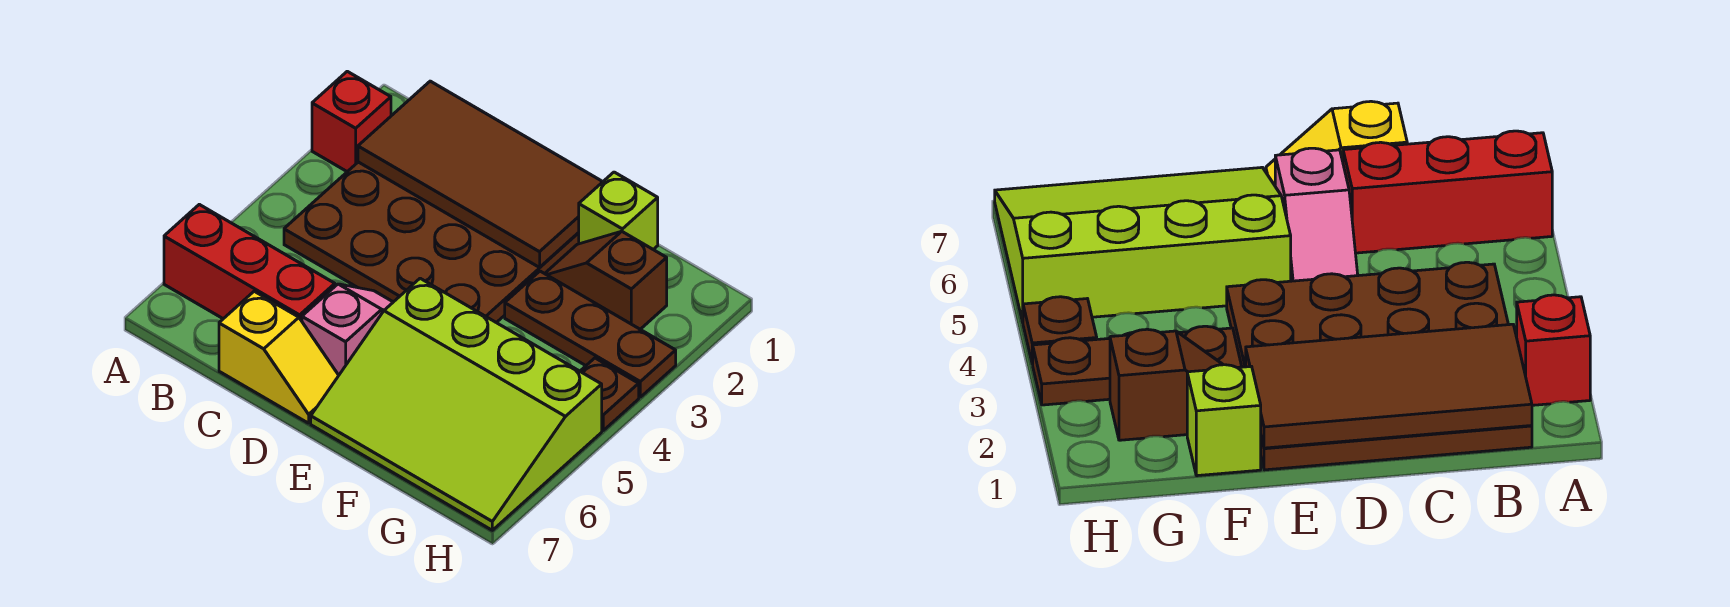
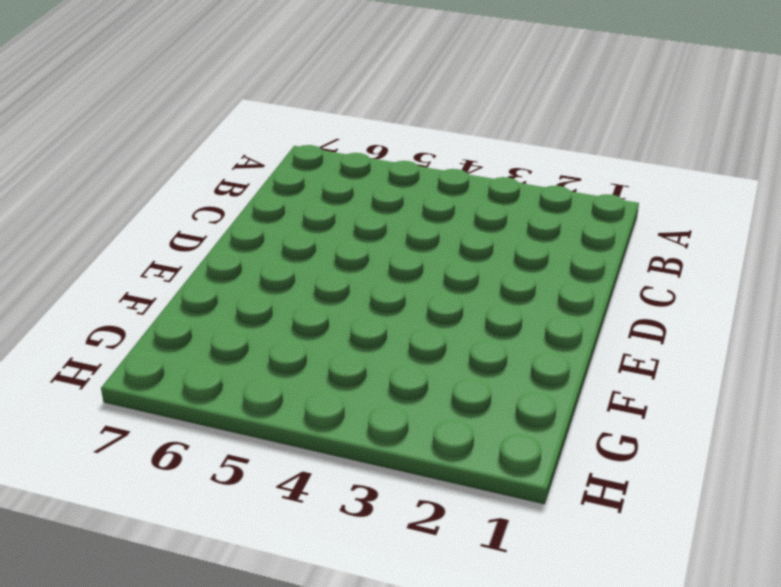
none -> red 1x1 brick [312,71,391,172]
none -> red 1x3 brick [164,204,335,321]

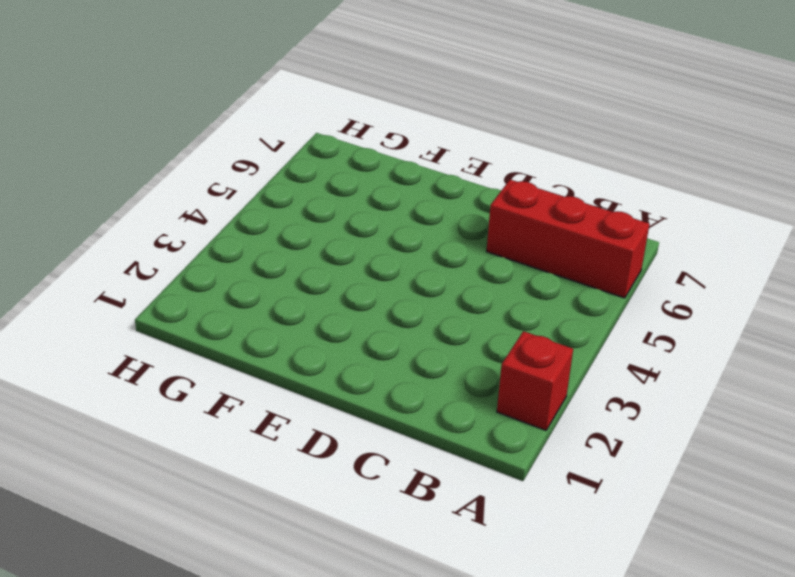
none -> brown 4x4 plate [284,162,579,323]
none -> yellow 1x2 slope [219,291,339,423]

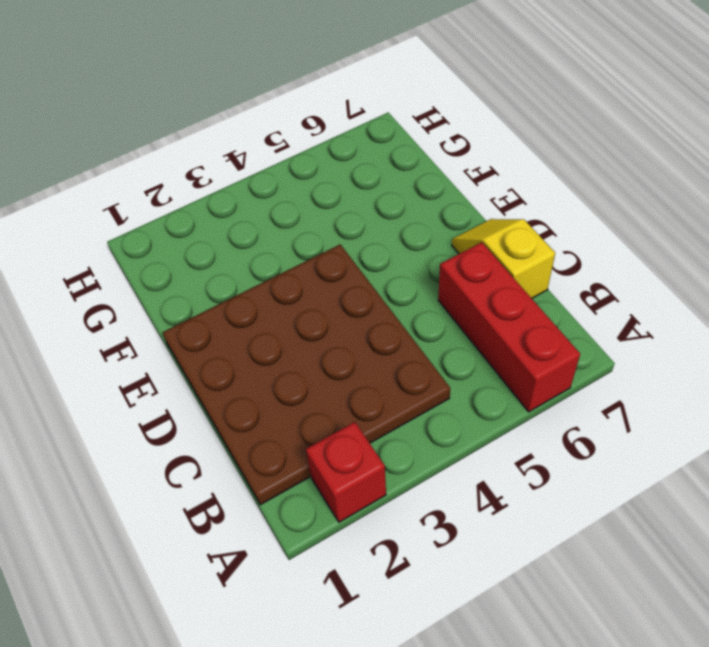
none -> pink 1x2 slope [302,284,393,375]
none -> lime 3x4 slope [311,278,602,530]

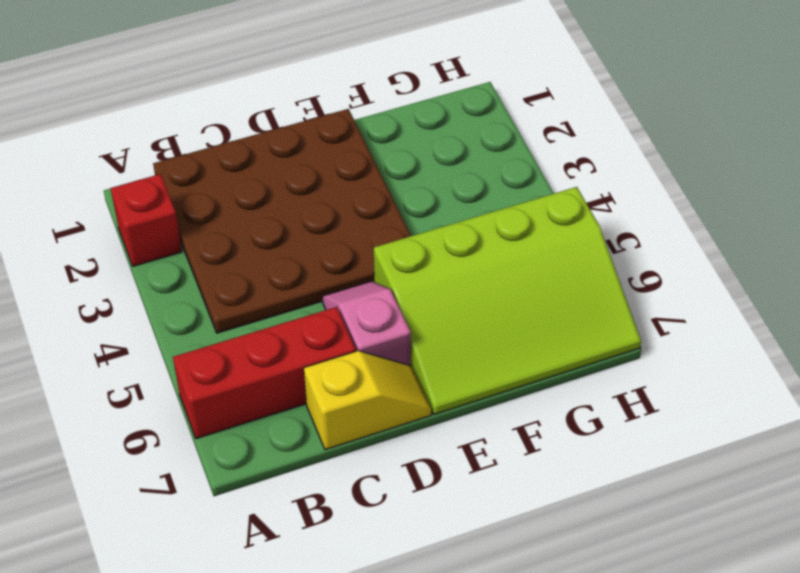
none -> lime 1x1 brick [579,172,658,250]
none -> brown 1x2 slope [545,231,667,329]

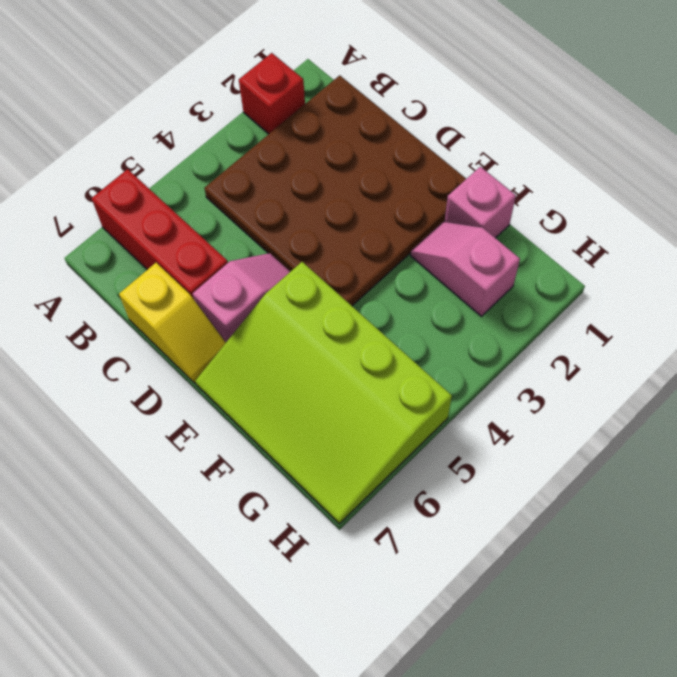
pink 1x1 brick [445,167,516,238] -> lime 1x1 brick [579,172,658,250]
pink 1x2 slope [411,222,520,316] -> brown 1x2 slope [545,231,667,329]
none -> brown 1x3 plate [505,271,676,397]
none -> brown 1x1 plate [580,358,639,430]

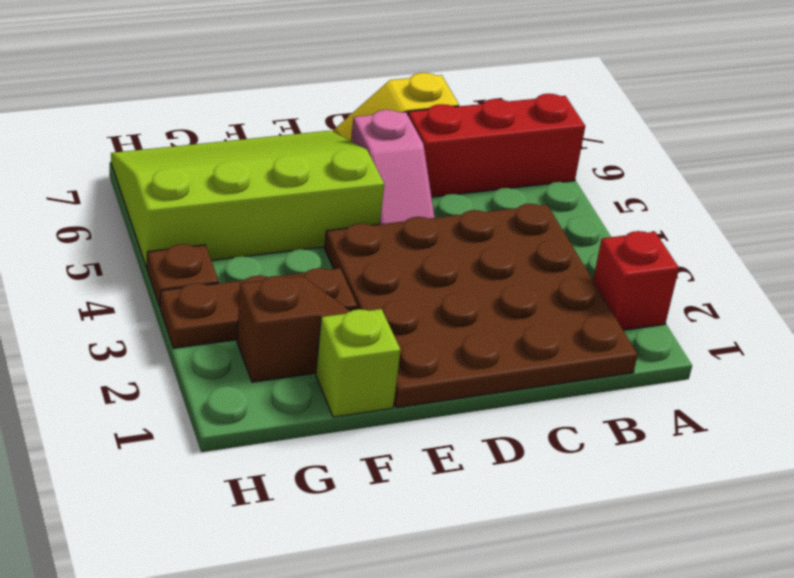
none -> brown 2x4 tile [358,81,603,267]

